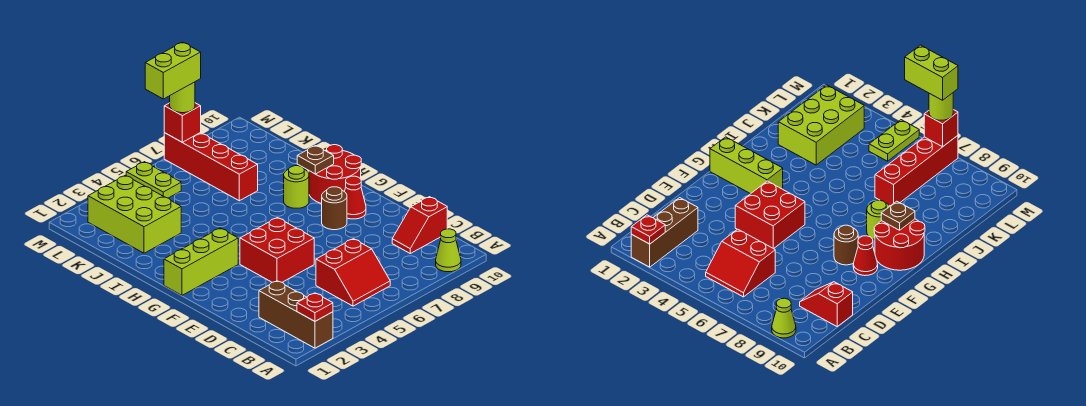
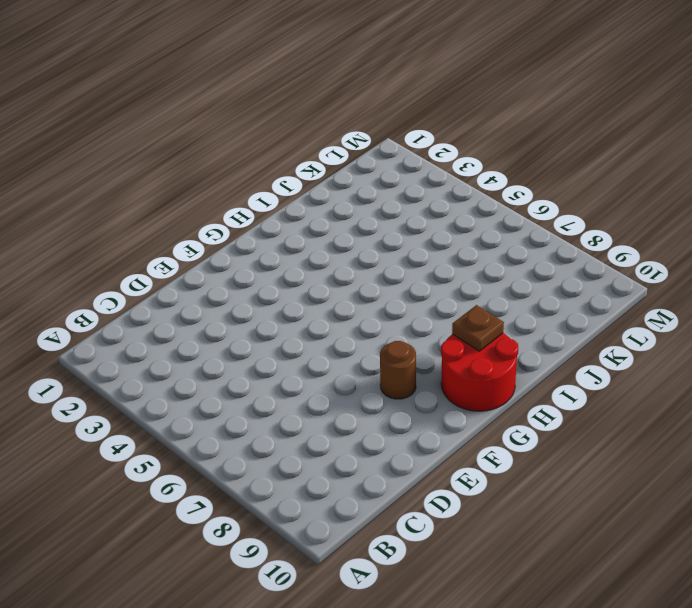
none -> brown 1x3 brick [259,281,333,348]
none -> lime 1x1 cone [436,229,461,272]
none -> red 2x2 slope [316,239,390,306]

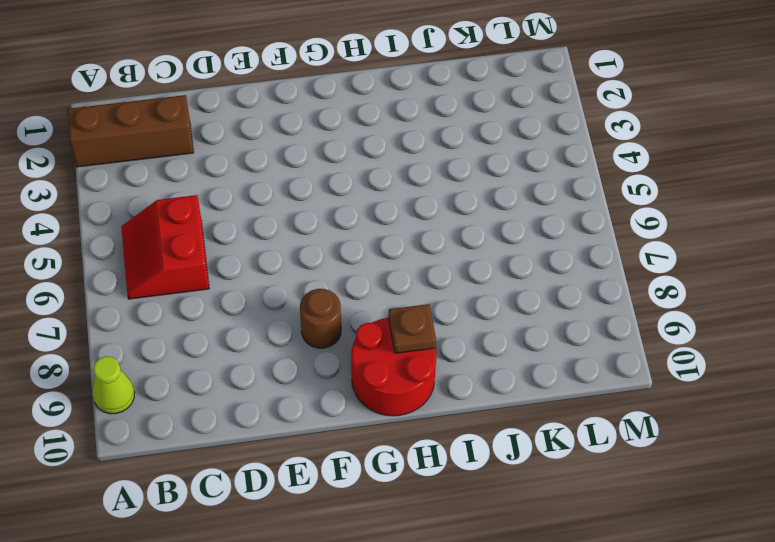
none -> red 1x2 slope [392,197,447,253]
none -> red 2x2 brick [240,218,314,282]
none -> red 1x1 cone [345,176,366,219]

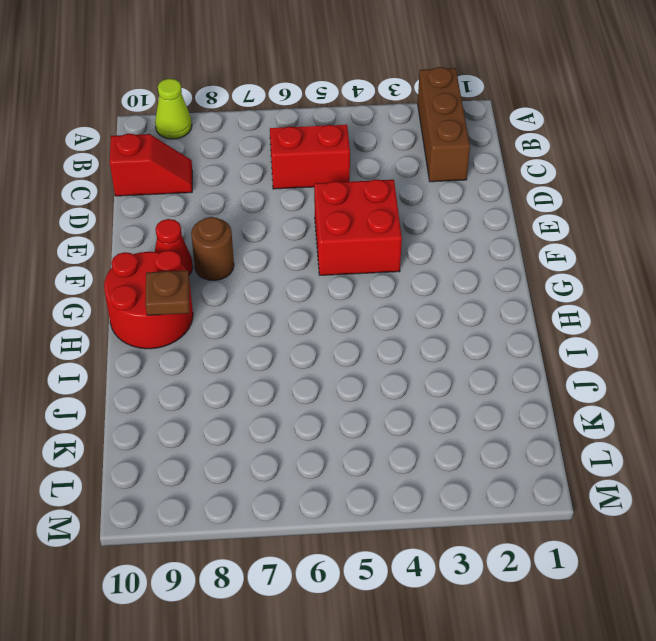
none -> lime 1x3 brick [164,228,238,295]
none -> lime 1x1 round brick [284,166,309,208]
none -> lime 2x3 brick [88,175,181,253]

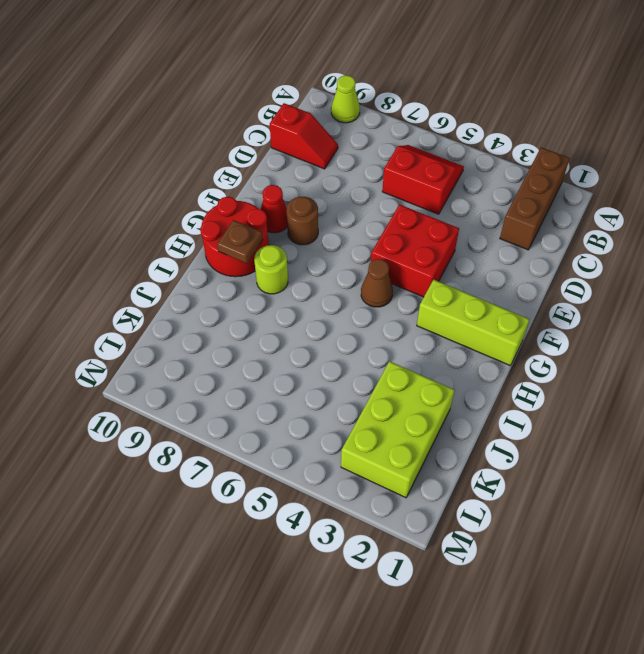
brown 1x1 cone [361,259,393,307] -> none
none -> red 1x4 brick [164,133,258,201]
none -> lime 1x2 plate [126,162,181,198]
none -> red 1x1 plate [297,293,333,321]

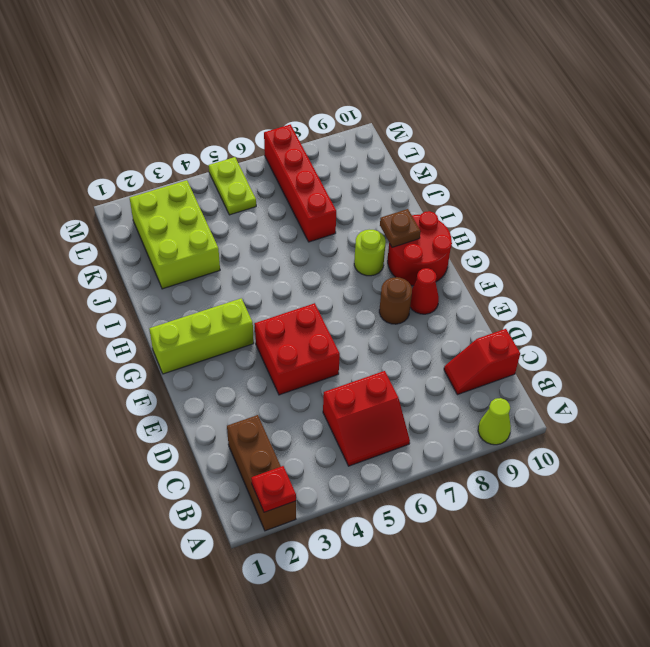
none -> red 1x1 brick [164,103,201,142]
none -> lime 1x1 round brick [170,82,195,113]
none -> lime 1x2 brick [145,42,201,99]

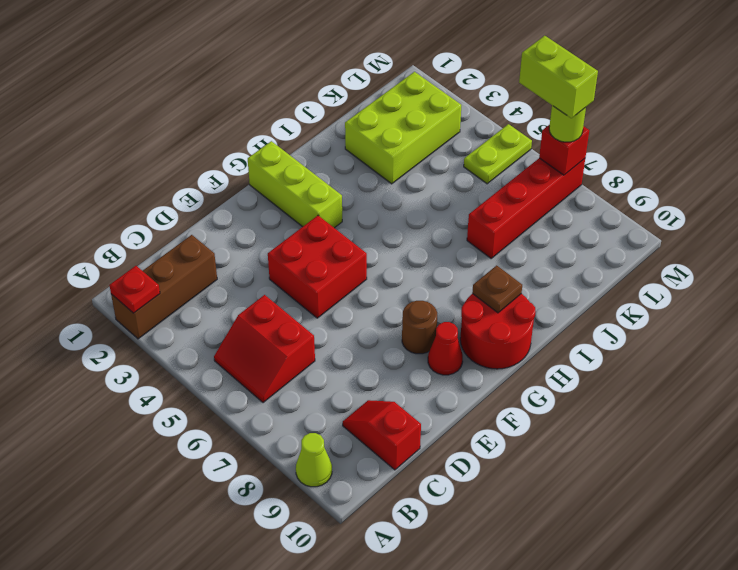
none -> lime 1x1 round brick [284,166,309,208]

